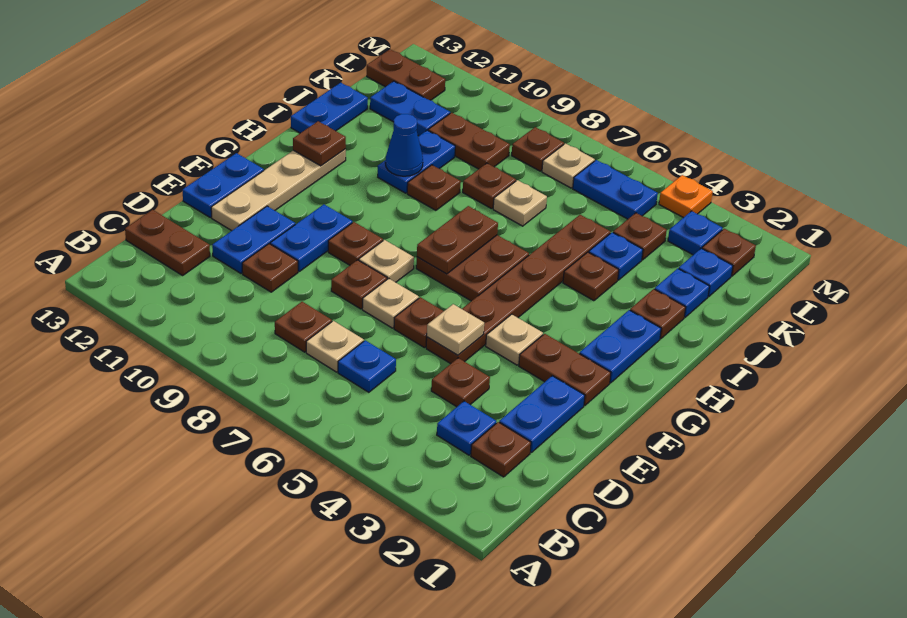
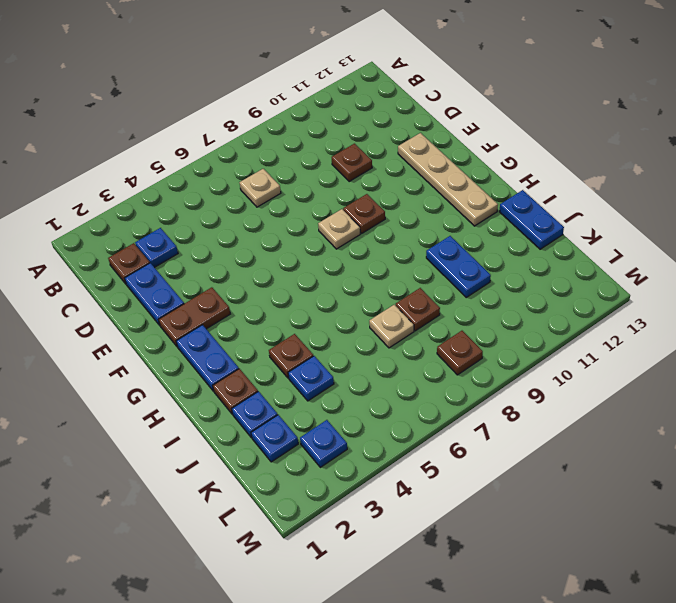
none -> blue 1x1 plate [338,340,396,392]
none -> brown 1x1 plate [275,302,332,352]
none -> brown 1x2 plate [125,210,210,275]
none -> brown 1x1 plate [431,358,490,407]

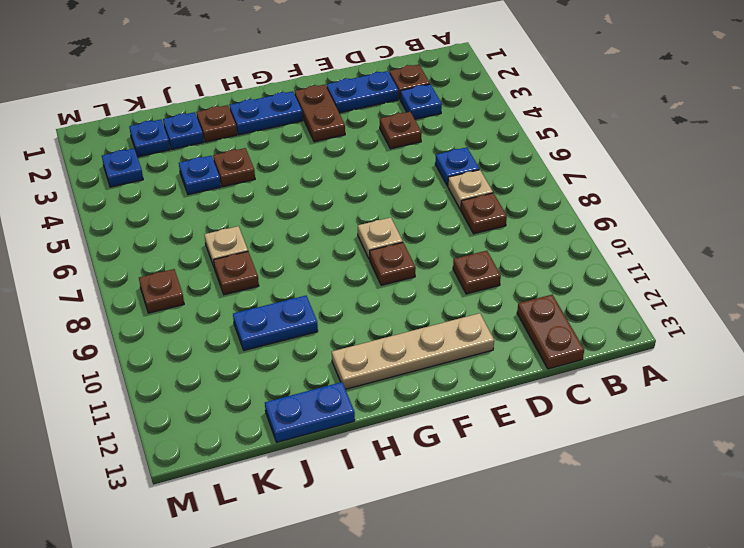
none -> blue 1x2 plate [212,206,295,274]
none -> brown 1x6 plate [426,215,610,364]
none -> brown 1x1 plate [394,297,444,348]
none -> tan 1x1 plate [362,278,419,328]

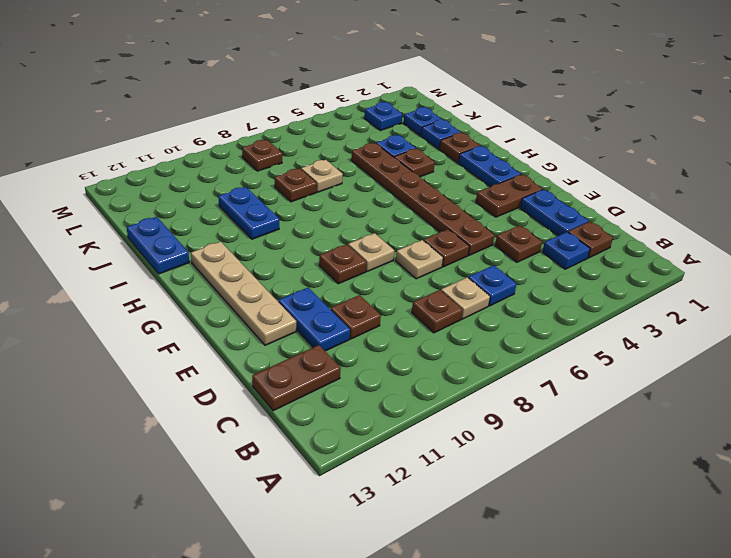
none -> brown 1x1 plate [331,260,387,309]
none -> blue 1x2 plate [270,204,352,271]
none -> blue 1x2 plate [183,153,264,218]
none -> tan 1x1 plate [486,314,543,365]

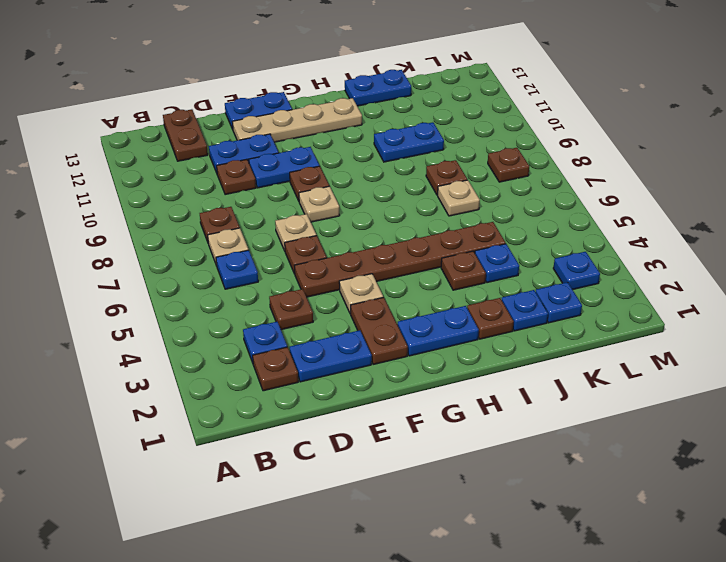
none -> brown 1x1 plate [331,260,387,309]
none -> brown 2x2 plate [416,235,529,301]
none -> brown 1x1 plate [407,165,461,210]
none -> brown 1x1 plate [613,213,667,260]

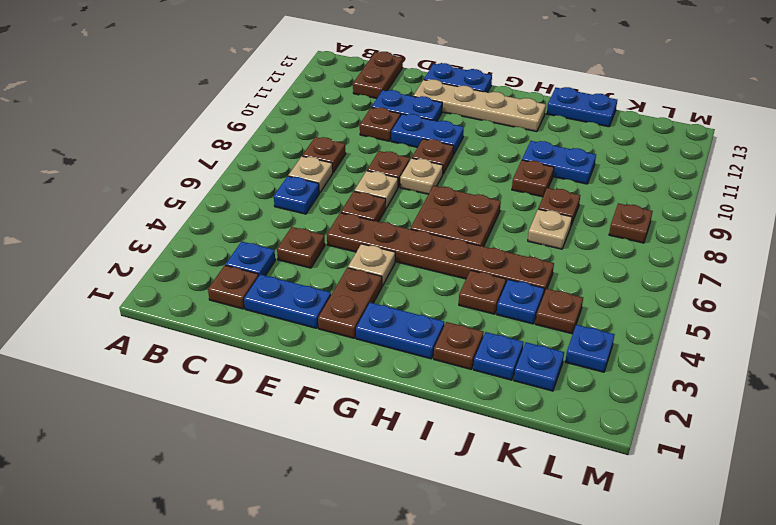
none -> brown 1x2 plate [428,113,510,169]
none -> blue 1x2 plate [370,81,450,136]
none -> brown 1x1 plate [702,229,756,276]
none -> blue 1x2 plate [573,160,658,219]

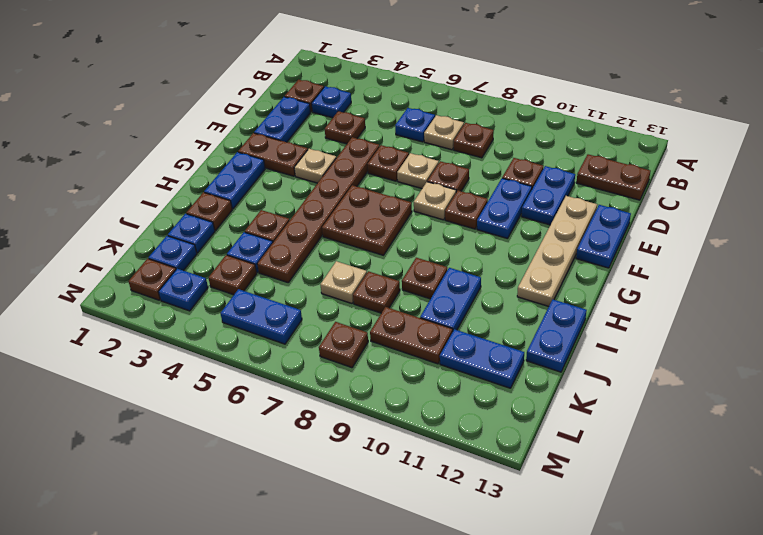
none -> tan 1x1 plate [542,144,595,188]
none -> brown 1x2 plate [367,49,445,100]
none -> orange 1x1 plate [659,175,713,218]
none -> tan 1x1 plate [427,304,484,355]

